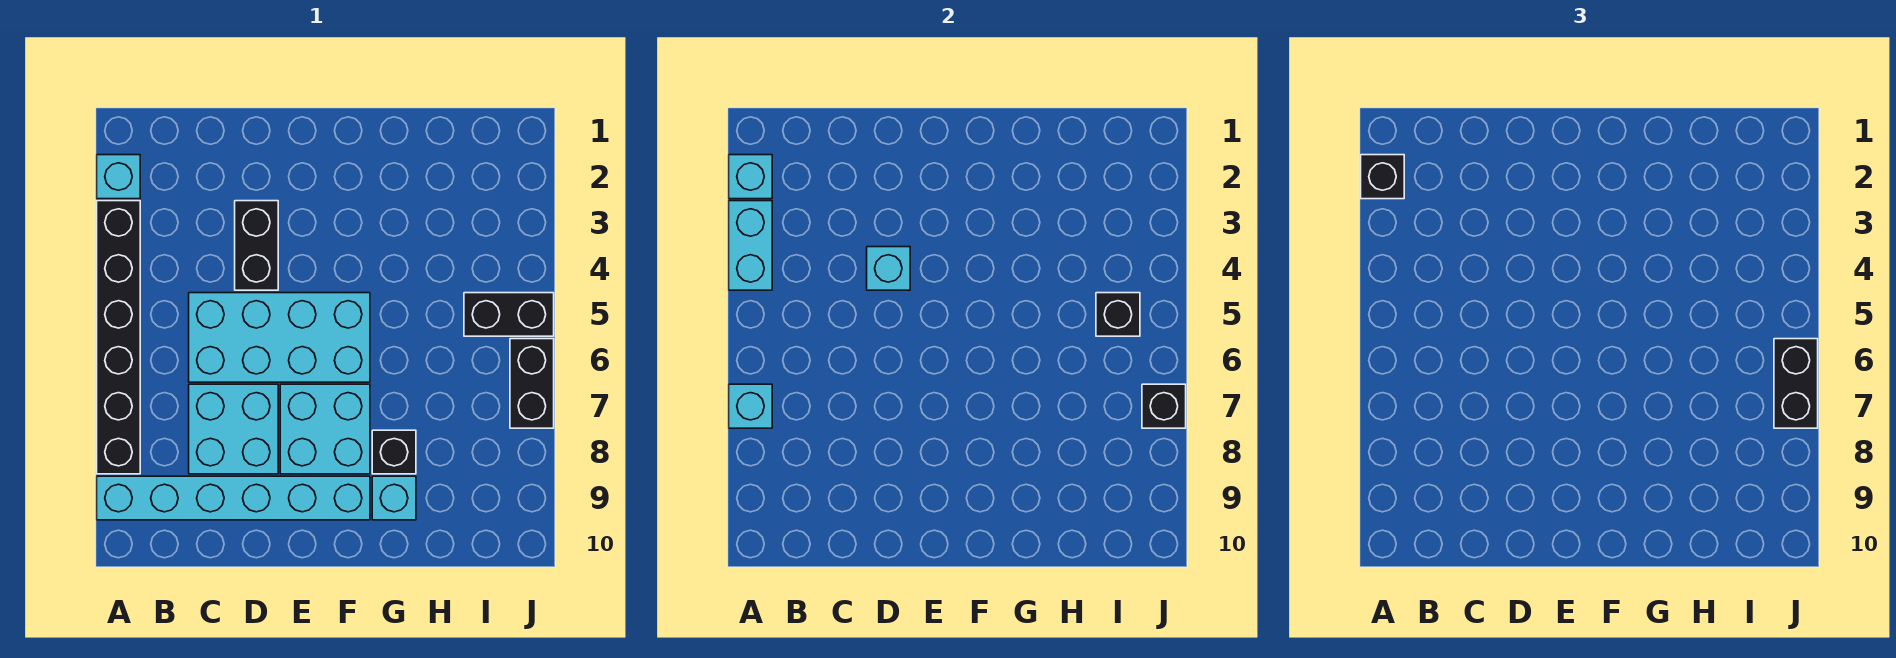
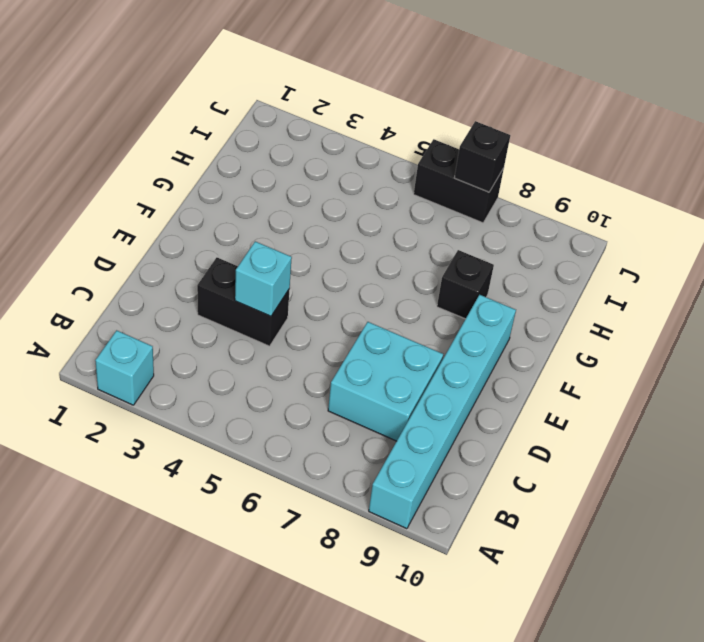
none -> black 1x6 brick [97,201,140,474]
none -> cyan 2x4 brick [189,293,370,382]
none -> cyan 2x2 brick [280,384,370,474]

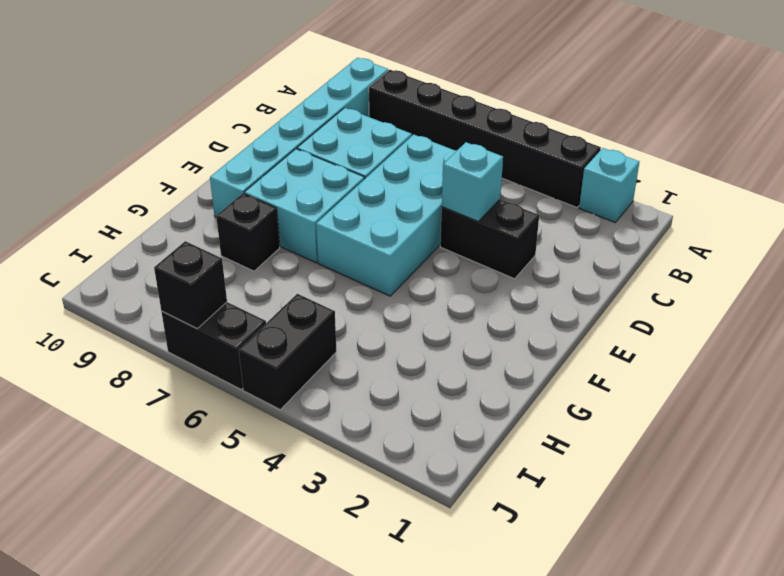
none -> cyan 1x1 brick [372,476,416,520]
none -> cyan 1x1 brick [729,155,772,199]
none -> cyan 1x2 brick [729,201,772,290]

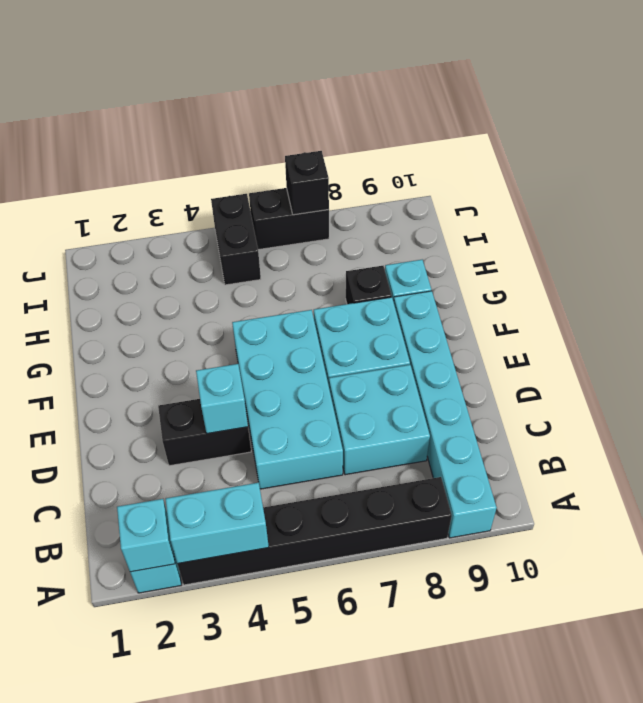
none -> cyan 1x1 brick [729,384,772,428]
none -> black 1x1 brick [1096,293,1140,336]
none -> black 1x1 brick [1361,155,1404,199]

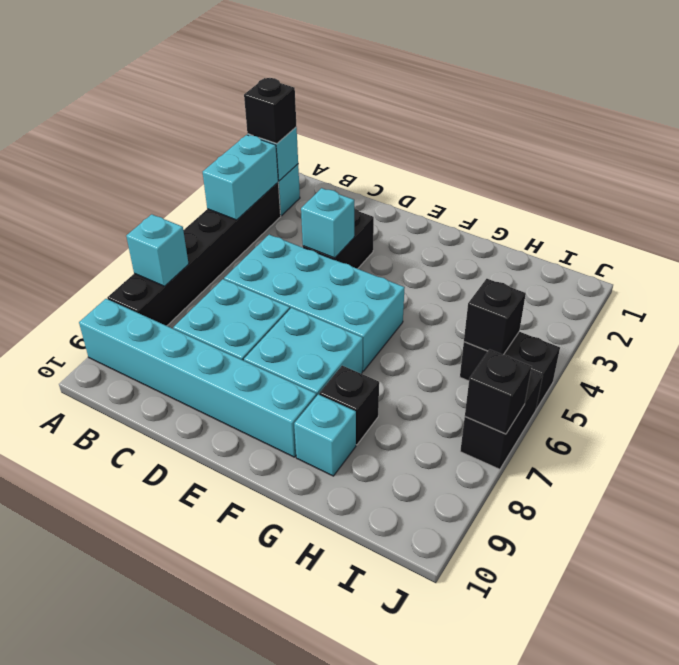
none -> black 1x2 brick [1774,339,1818,428]

